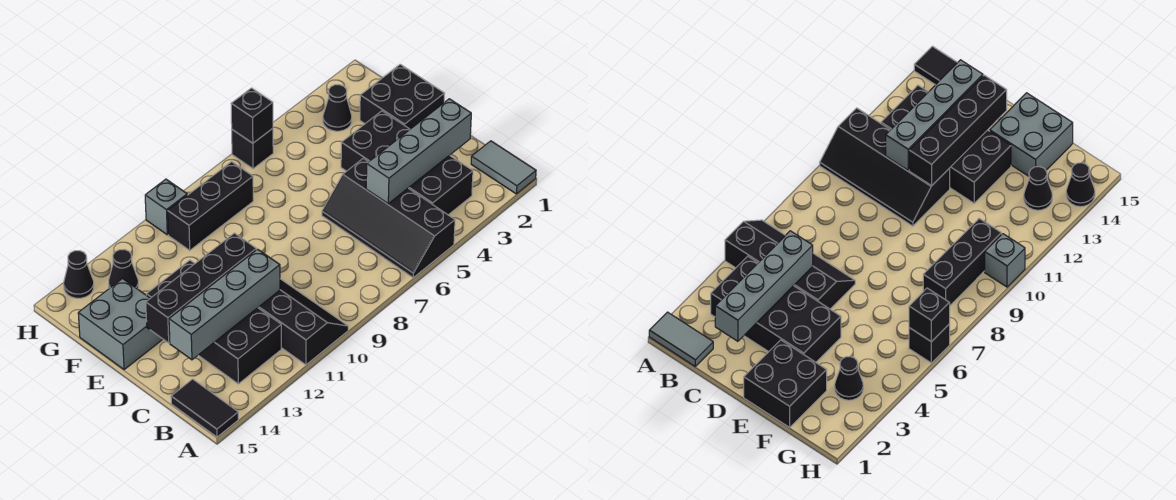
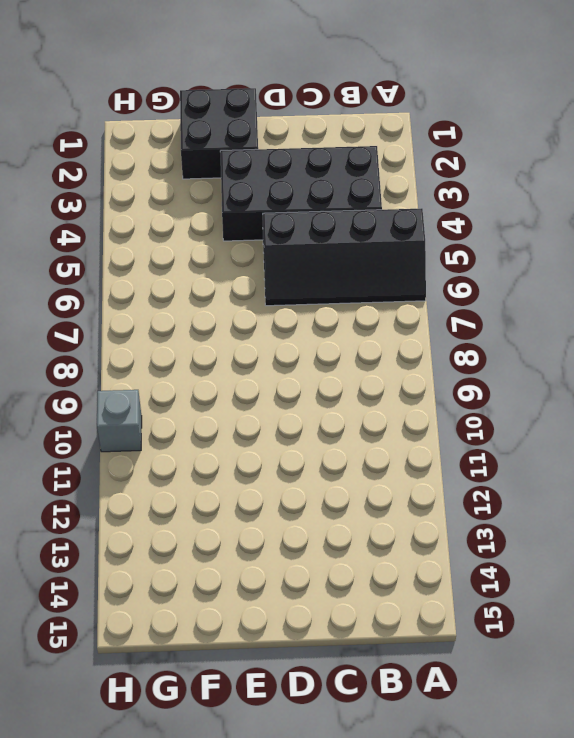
none -> grey 1x2 tile [471,141,536,194]
none -> black 2x4 slope [258,279,348,365]
none -> black 1x2 tile [171,379,238,437]

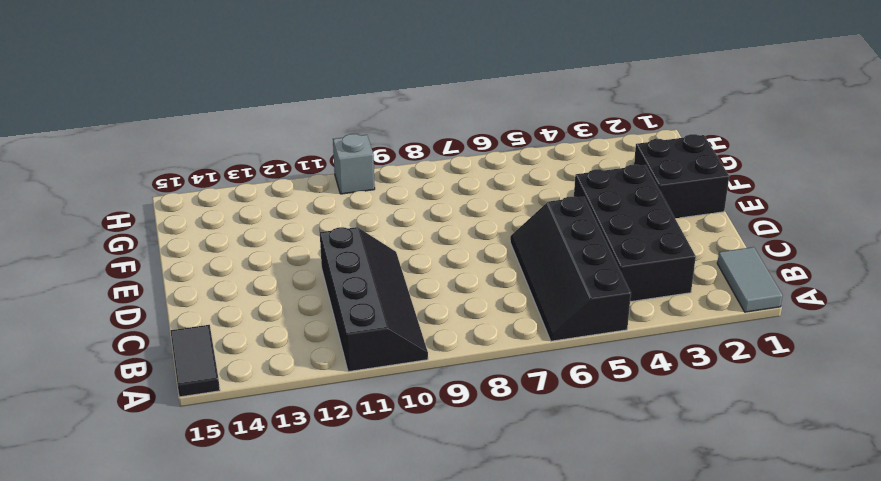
none -> black 2x4 brick [146,260,281,384]
none -> grey 2x2 brick [78,279,163,370]
none -> black 1x1 cone [323,85,352,131]

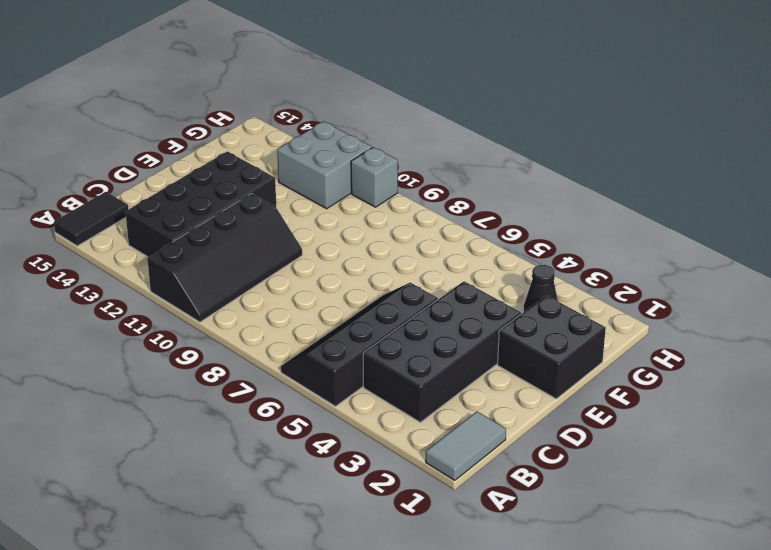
grey 2x2 brick [277,121,372,209] -> grey 2x2 brick moved to [78,279,163,370]
none -> black 1x3 brick [168,162,253,250]
none -> black 1x1 cone [109,249,138,289]
none -> black 1x1 brick [232,128,273,169]

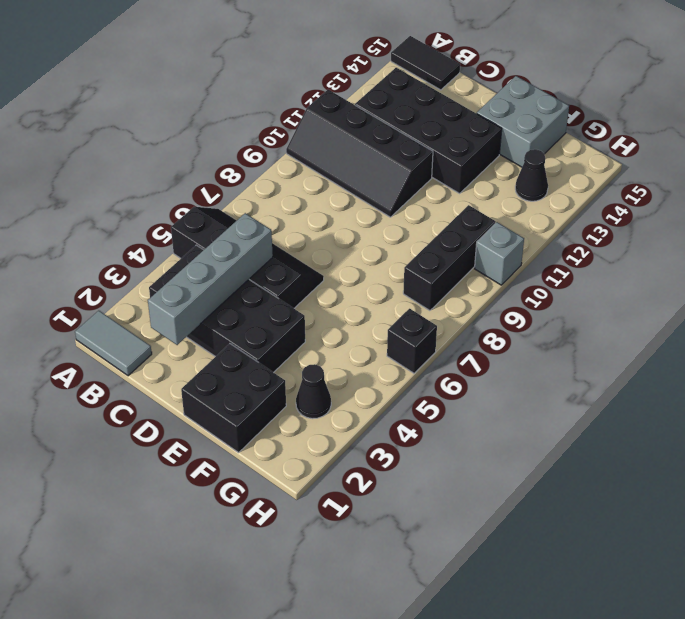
none -> black 1x1 cone [64,251,94,298]
none -> grey 1x4 brick [169,249,280,360]
none -> black 1x4 brick [146,233,256,343]

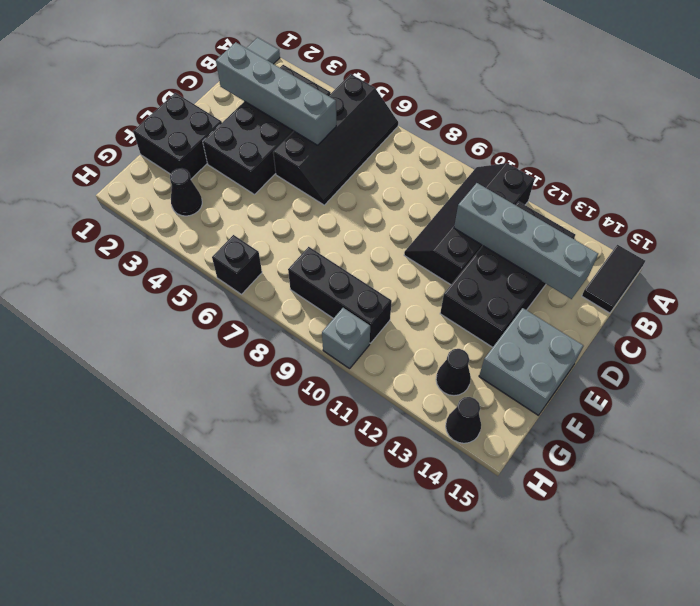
none -> black 1x4 brick [146,233,256,343]
none -> black 1x1 brick [231,88,273,143]

